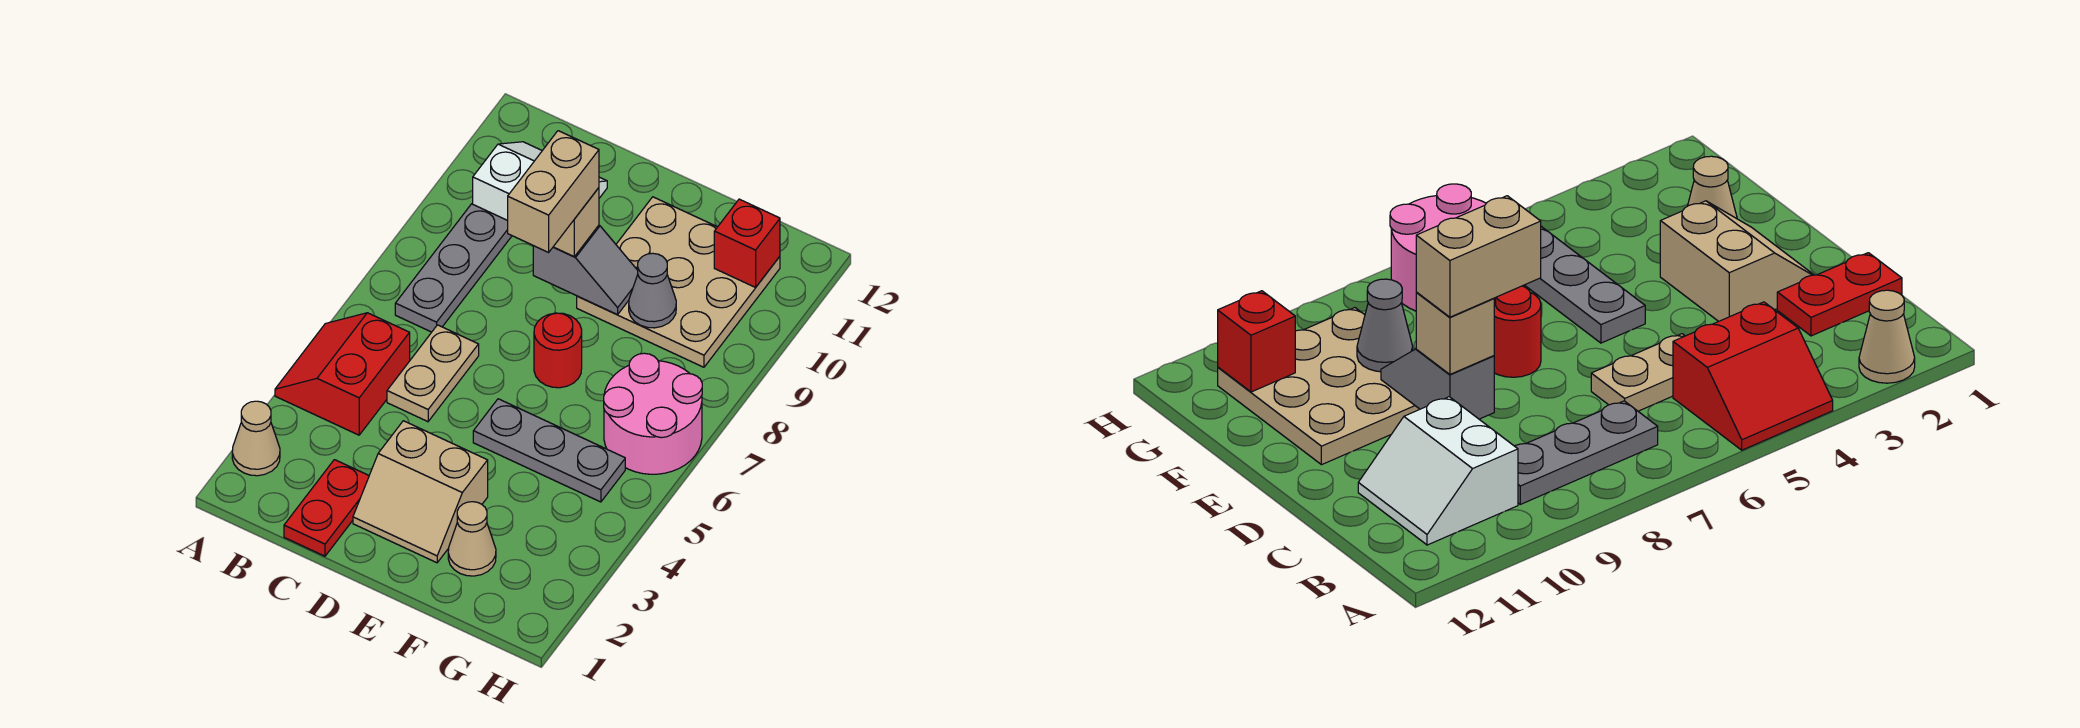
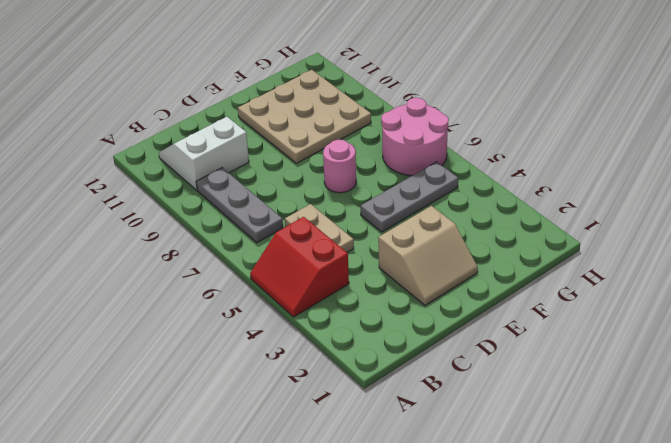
pink 1x1 round brick [323,140,356,193] -> red 1x1 round brick [534,313,582,388]
none -> tan 1x1 cone [232,401,280,476]
none -> red 1x2 plate [284,460,369,556]
none -> tan 1x1 cone [448,502,496,576]

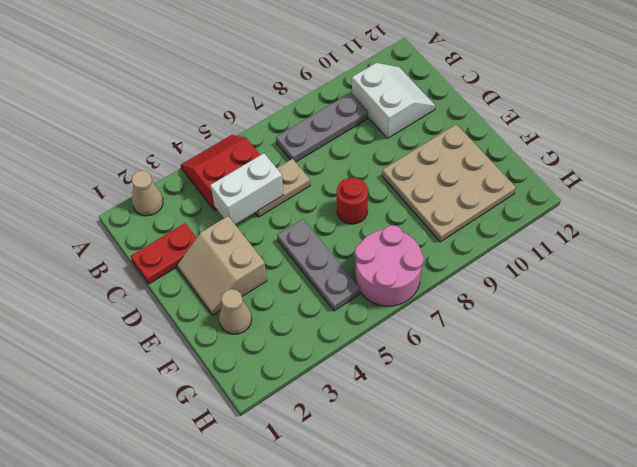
white 1x2 brick [210,153,283,224] -> none
none -> grey 1x2 slope [533,225,638,315]
none -> grey 1x1 cone [629,253,676,328]
none -> red 1x1 brick [714,199,780,287]

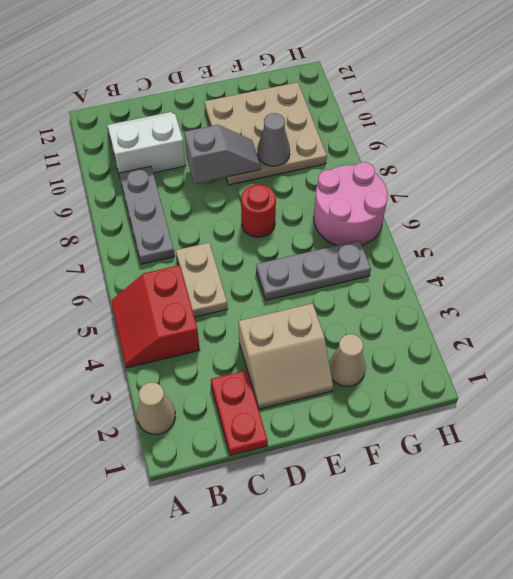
none -> red 1x1 brick [714,199,780,287]
none -> tan 1x1 brick [553,188,599,257]
none -> tan 1x2 brick [508,131,599,252]

